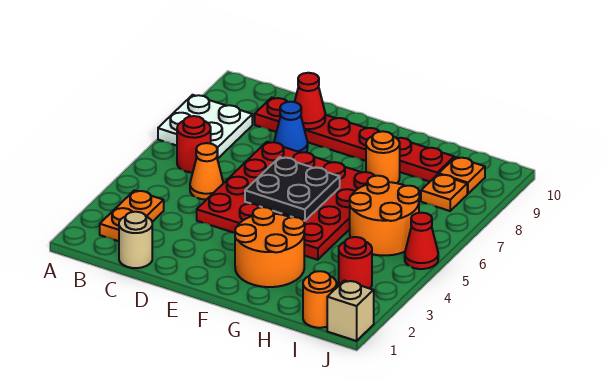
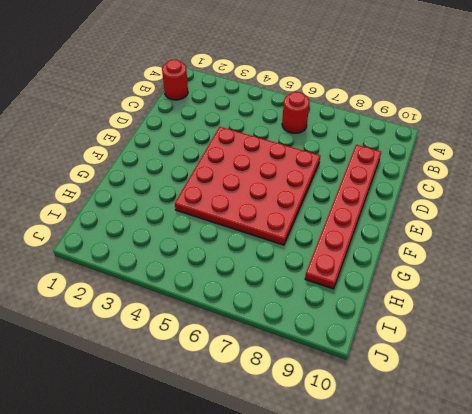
red 1x1 round brick [162,60,188,100] -> red 1x1 round brick moved to [339,237,372,289]
none -> white 2x2 plate [158,95,252,159]
none -> orange 1x2 plate [100,190,164,241]
none -> tan 1x1 round brick [119,212,152,268]

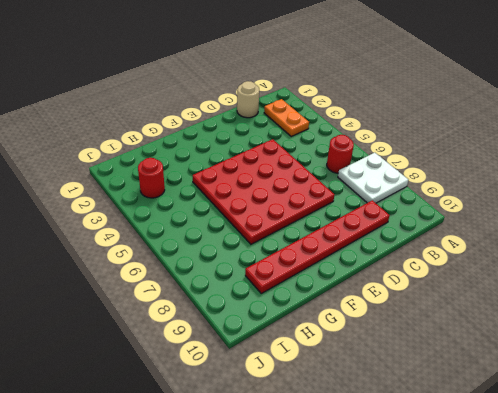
none -> orange 1x1 cone [190,143,223,200]
none -> blue 1x1 cone [274,102,308,153]
none -> orange 2x2 round brick [235,207,305,287]

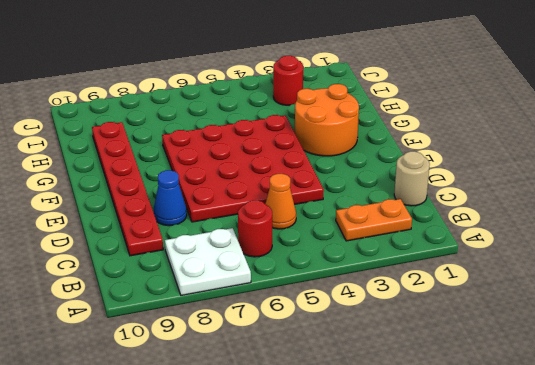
none -> orange 1x1 round brick [366,131,400,183]
none -> orange 2x2 round brick [350,176,419,255]
none -> orange 1x1 round brick [303,271,337,328]

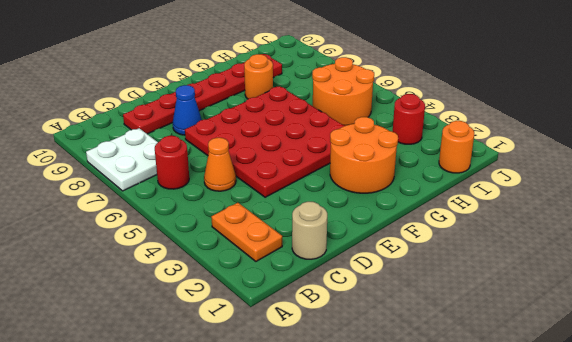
none -> orange 1x1 plate [421,174,467,211]
none -> orange 1x1 plate [439,157,485,194]
none -> tan 1x1 brick [327,281,374,341]

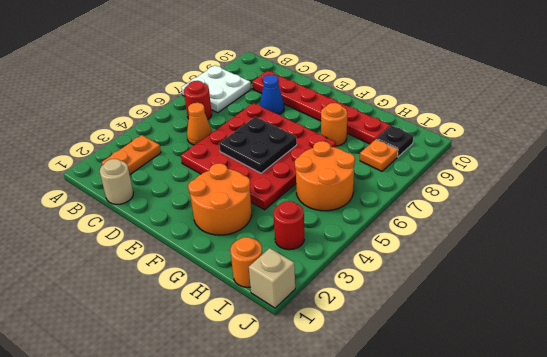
black 1x1 plate [376,126,413,157] -> orange 1x1 plate [439,157,485,194]
none -> red 1x1 cone [405,213,438,269]
none -> red 1x1 cone [295,73,325,129]

